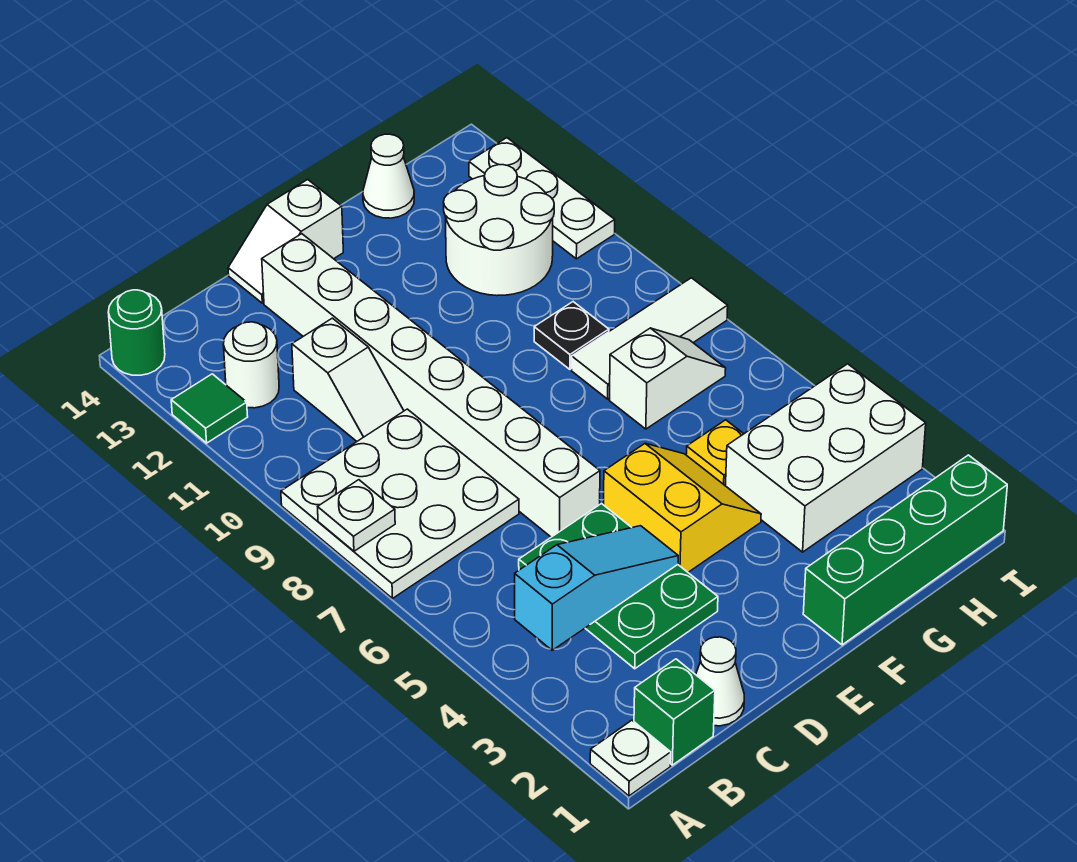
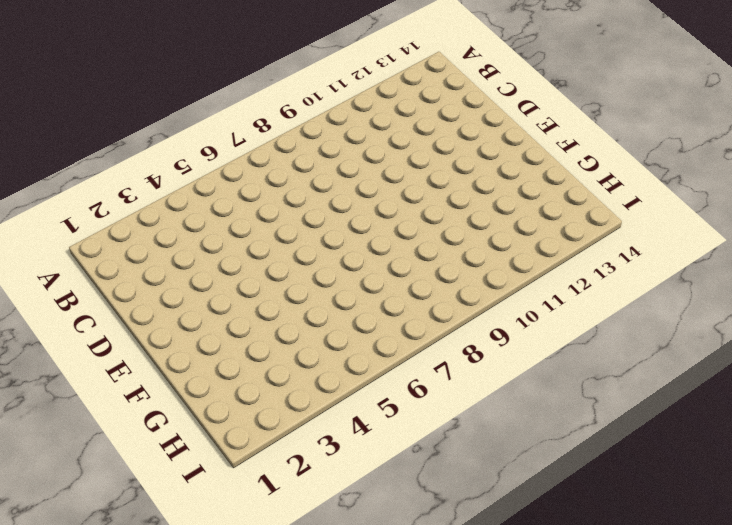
none -> white 1x1 plate [590,720,671,796]
none -> white 3x3 plate [281,409,519,598]
none -> green 1x1 tile [171,374,248,443]

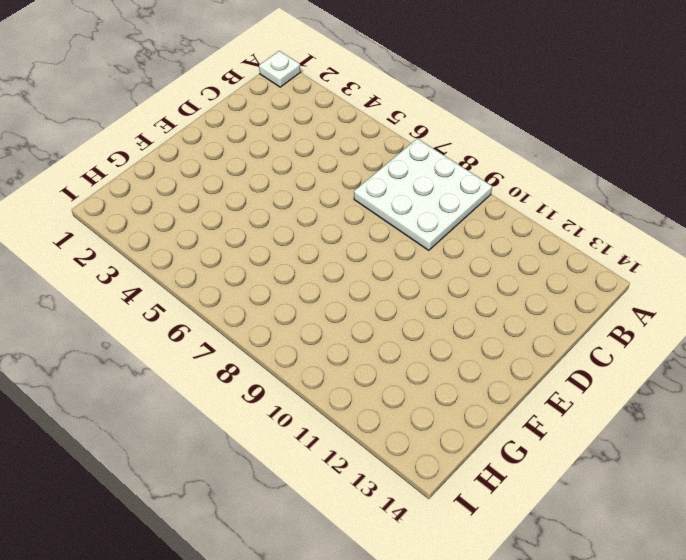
none -> green 1x1 tile [171,374,248,443]
none -> green 1x1 round brick [108,290,165,375]
none -> green 1x1 brick [634,659,715,765]

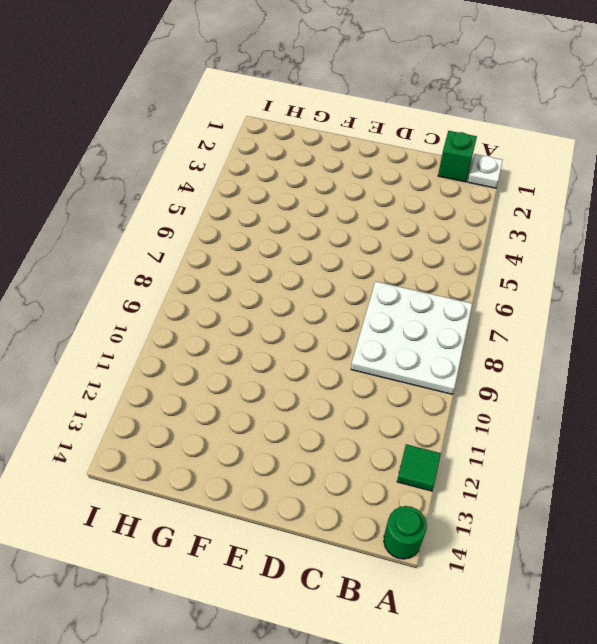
none -> white 1x1 round brick [223,322,279,408]
none -> white 1x1 cone [696,637,744,726]
none -> green 2x3 plate [519,504,718,669]

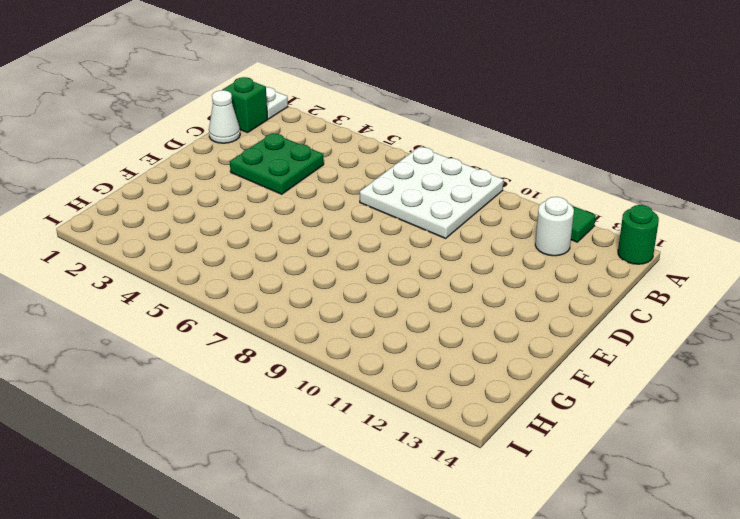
green 2x2 plate [230,133,324,194] -> green 2x3 plate [519,504,718,669]
none -> white 1x2 slope [292,318,404,441]
none -> white 1x8 brick [262,234,600,537]
none -> white 1x2 slope [228,179,343,303]

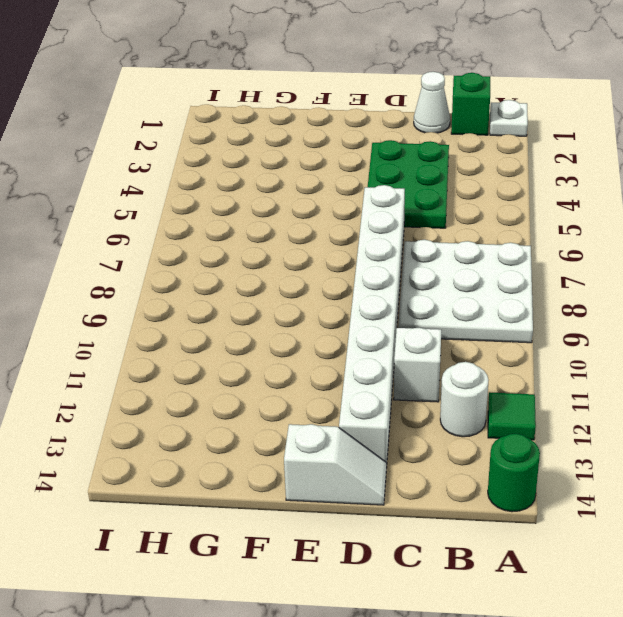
none -> yellow 2x2 slope [604,444,761,572]
none -> green 1x4 brick [803,455,1007,645]
none -> white 2x3 brick [726,364,926,552]

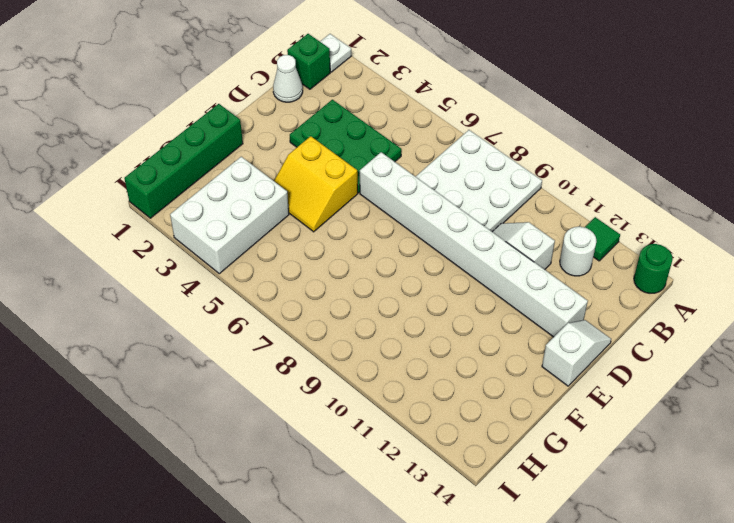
none -> yellow 1x1 plate [686,420,743,486]
none -> white 1x2 slope [609,328,726,429]
none -> white 1x3 tile [572,278,728,399]

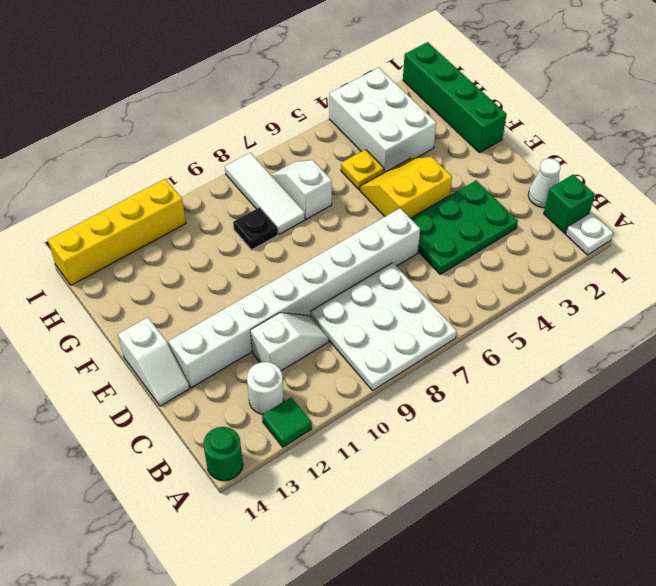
yellow 1x4 brick [48,179,186,285] -> white 1x3 plate [469,138,615,259]
none -> white 2x2 round brick [443,165,554,296]
none -> white 1x1 cone [363,134,414,218]
none -> white 1x1 plate [318,480,395,551]

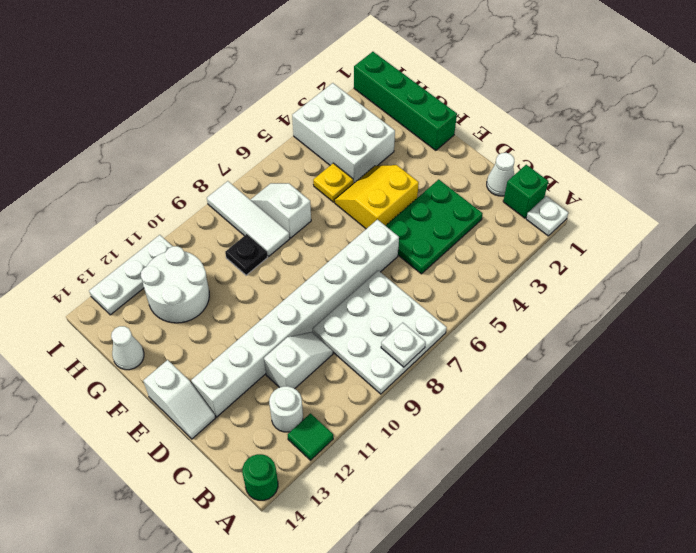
none -> cyan 1x3 slope [515,526,678,650]

